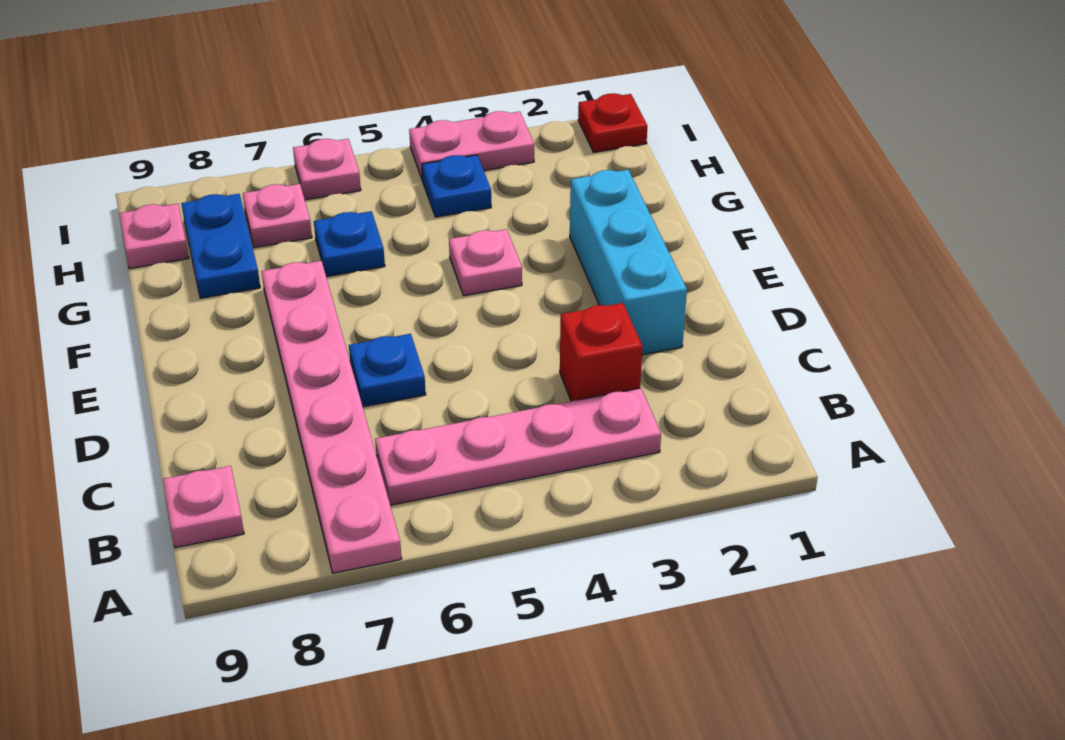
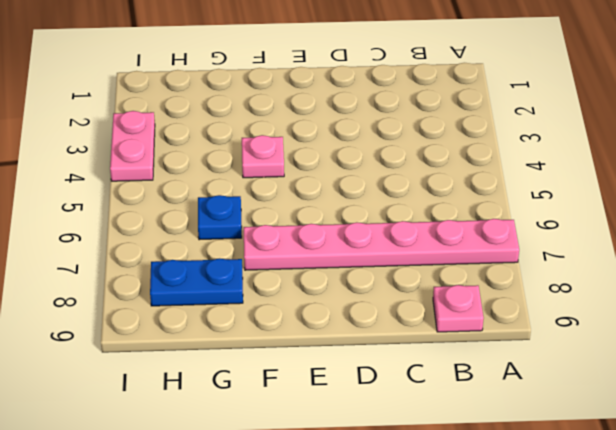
none -> pink 1x4 plate [375,388,661,505]
none -> red 1x1 brick [560,303,643,401]
none -> cyan 1x3 brick [570,170,687,355]

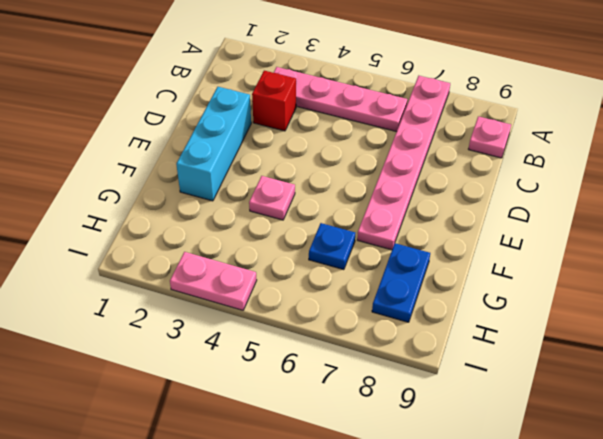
none -> blue 1x1 plate [349,334,426,407]
none -> blue 1x1 plate [422,155,491,217]
none -> pink 1x1 plate [243,184,312,248]

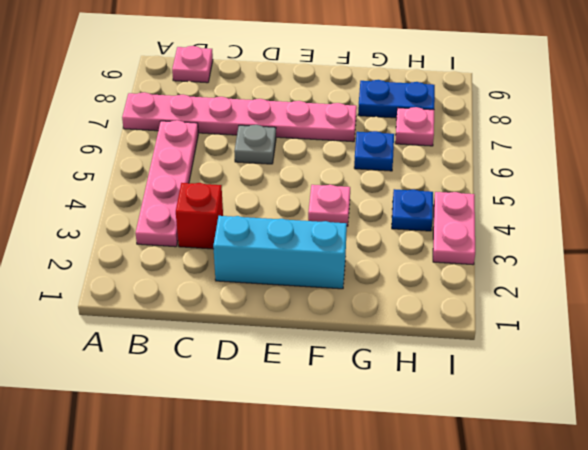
grey 1x1 plate [234,125,276,164] -> blue 1x1 plate [349,334,426,407]
none -> pink 1x1 plate [119,204,189,269]
none -> red 1x1 plate [578,93,647,152]
none -> pink 1x1 plate [293,139,361,200]

